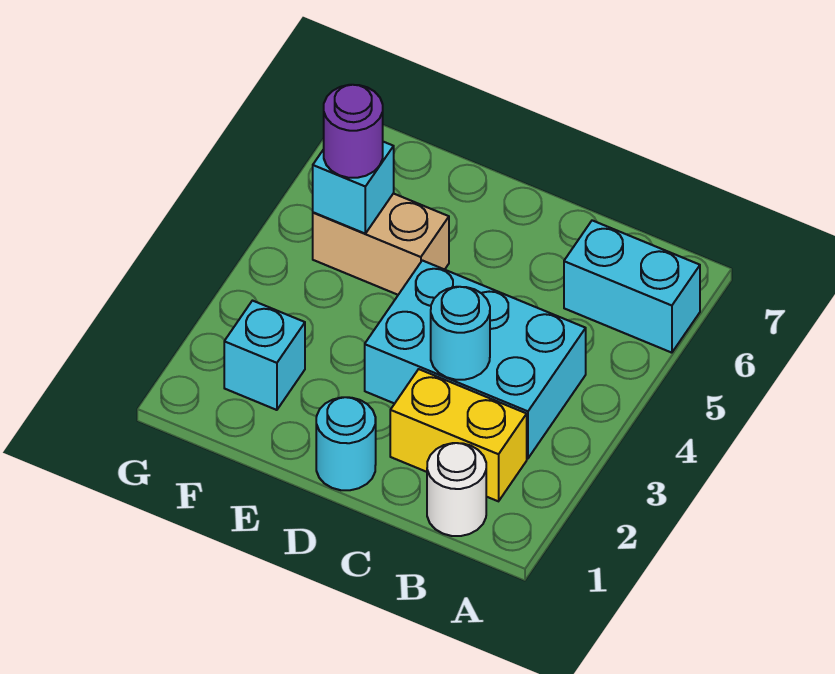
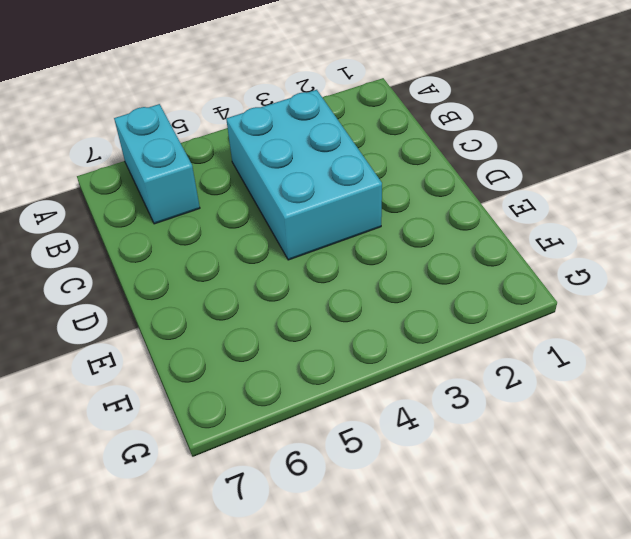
none -> white 1x1 round brick [427,443,486,536]
none -> yellow 1x2 brick [390,369,527,501]

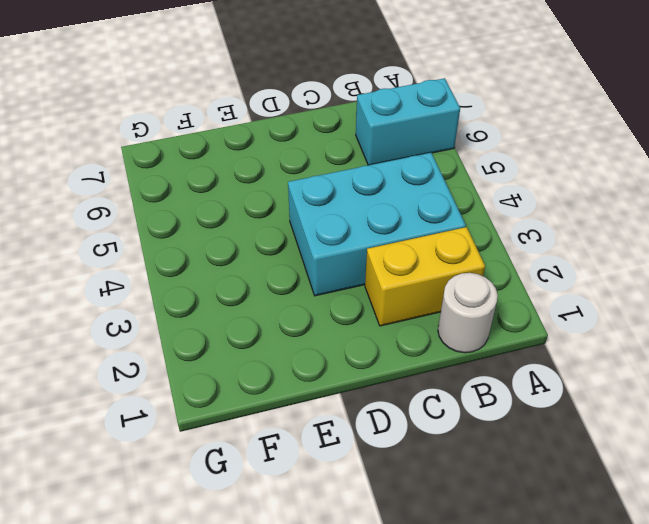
none -> cyan 1x1 round brick [316,397,376,490]
none -> tan 1x2 brick [313,193,449,295]

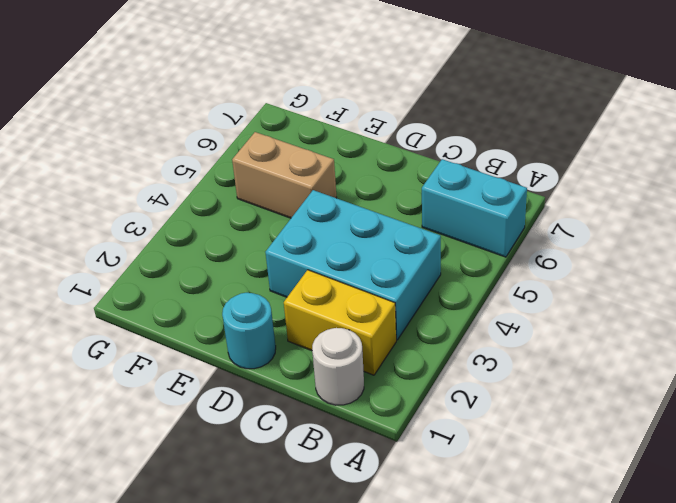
none -> cyan 1x1 brick [224,301,305,410]
none -> cyan 1x1 round brick [431,287,490,380]

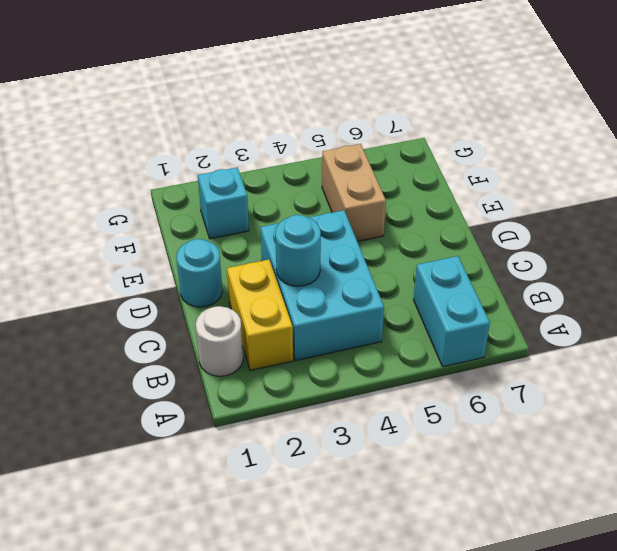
none -> cyan 1x1 brick [313,142,394,233]
none -> purple 1x1 round brick [324,85,383,178]

